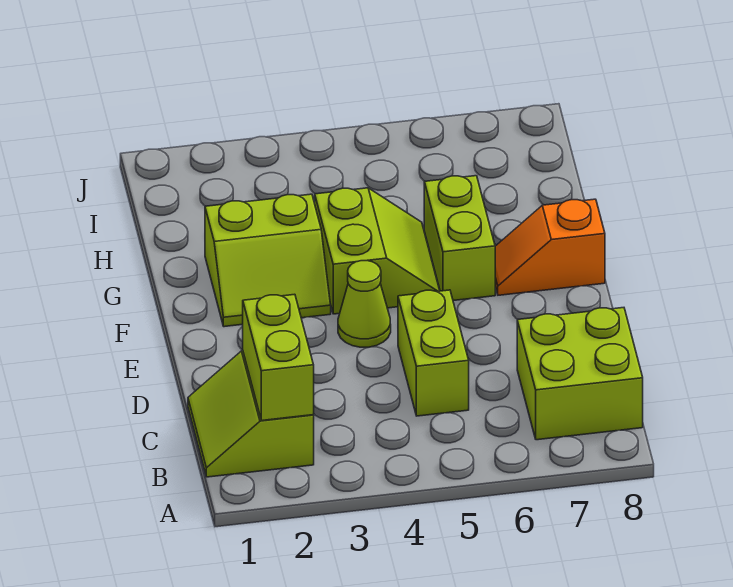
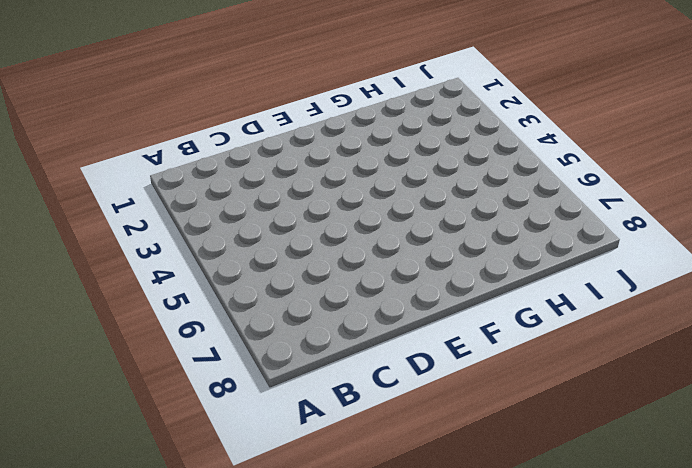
none -> lime 2x2 slope [188,351,314,477]
none -> lime 2x2 brick [517,308,643,440]

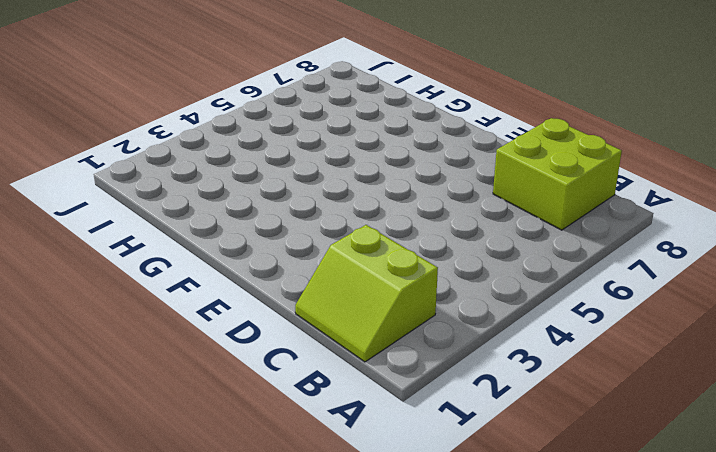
none -> lime 1x2 brick [398,290,469,416]
none -> lime 1x1 cone [338,261,391,347]

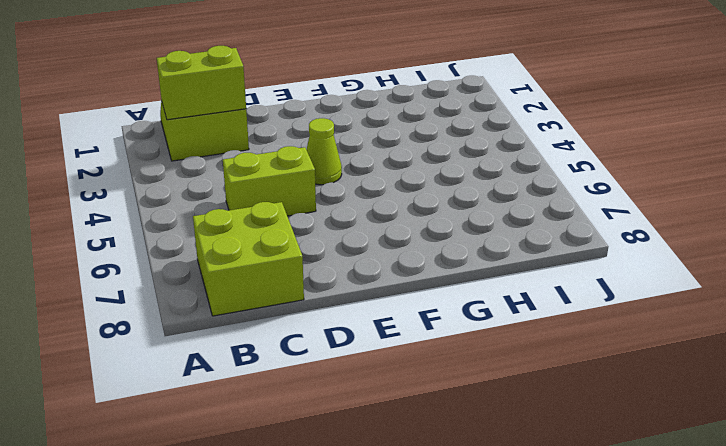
none -> lime 2x2 slope [205,194,331,327]
none -> lime 2x2 slope [315,188,440,314]

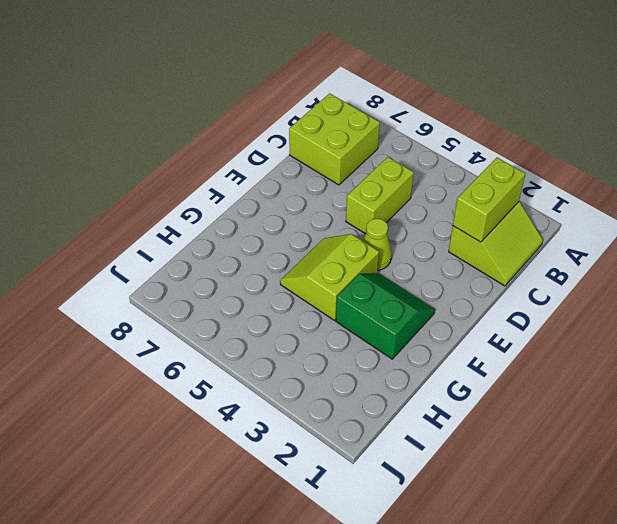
green 2x2 slope [336,273,435,359] -> lime 2x2 slope [205,194,331,327]
none -> lime 1x2 brick [424,176,495,301]
none -> orange 1x2 slope [495,199,605,295]

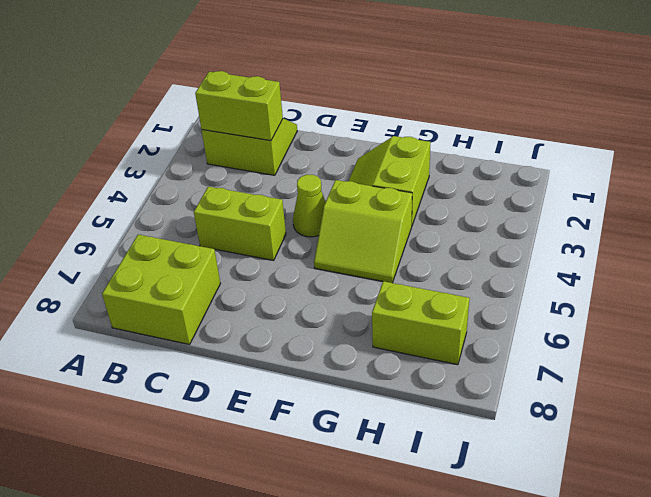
lime 1x2 brick [372,281,469,365] -> lime 1x2 brick moved to [424,176,495,301]
none -> orange 1x2 slope [495,199,605,295]

